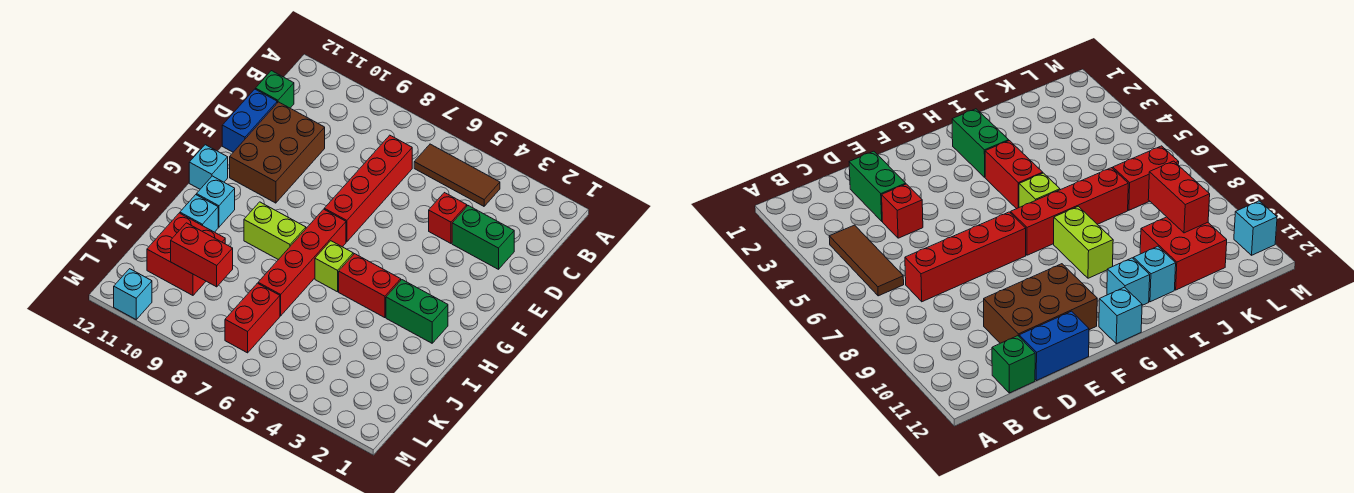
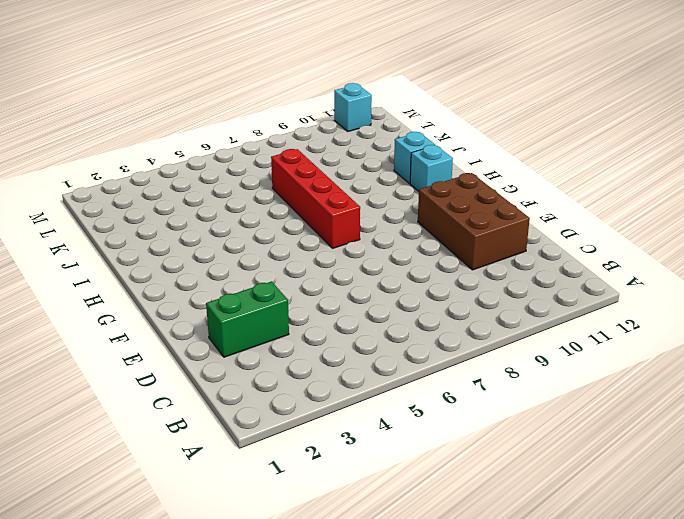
none -> brown 1x3 tile [414,144,500,206]
none -> red 1x4 brick [324,135,412,242]
none -> green 1x1 brick [256,71,294,108]

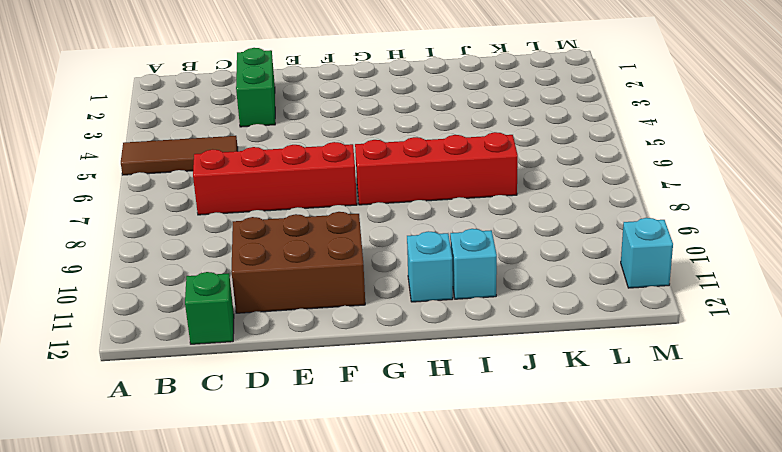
brown 1x3 tile [121,136,238,175] -> brown 1x3 tile turned to [414,144,500,206]
none -> red 1x1 brick [429,193,467,243]
none -> blue 1x2 brick [222,89,277,152]
none -> cyan 1x1 brick [189,145,228,189]

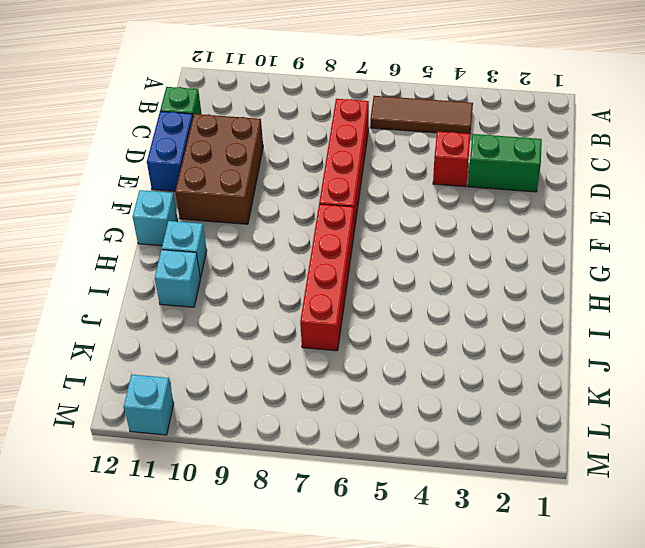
none -> green 1x2 brick [386,280,448,343]
none -> red 1x2 brick [339,254,401,318]
none -> lime 1x1 brick [315,241,353,292]

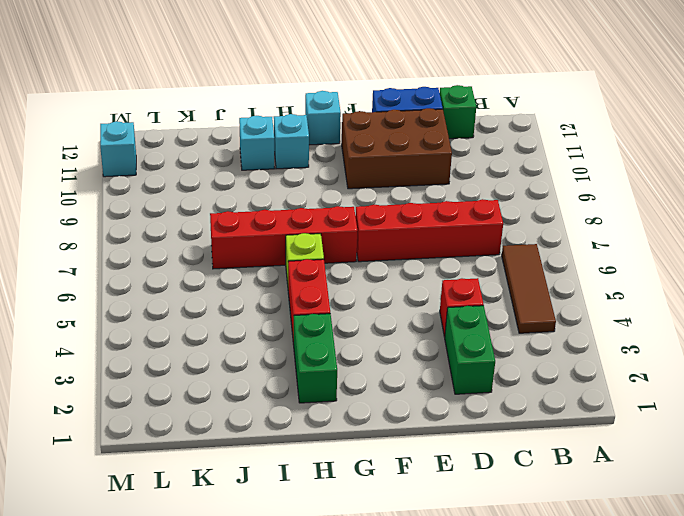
none -> lime 1x2 brick [244,202,306,260]
none -> red 2x2 brick [147,213,225,295]
none -> red 1x2 brick [225,283,280,353]

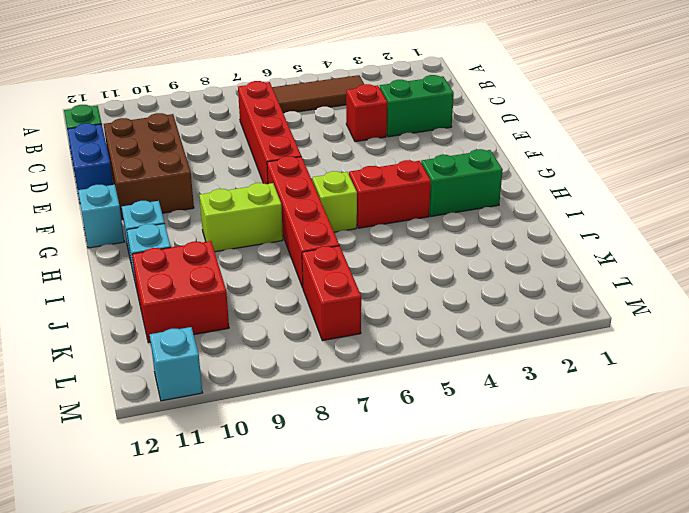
none -> red 1x2 brick [171,223,233,287]

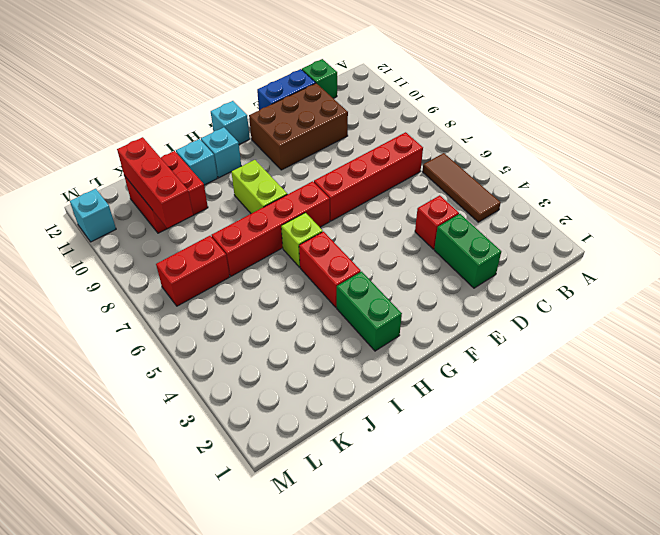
red 1x3 brick [117,137,193,228] -> red 1x2 brick [171,223,233,287]

